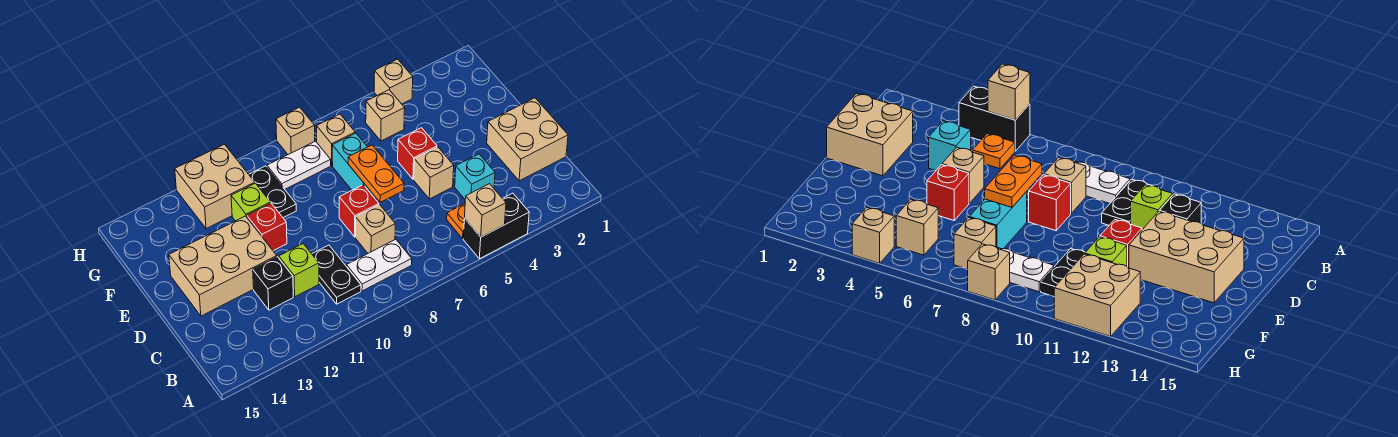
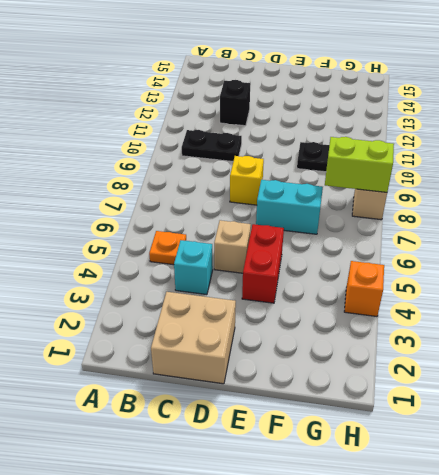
yellow 1x1 brick [230,156,264,205] -> red 1x1 brick [339,185,379,237]
red 1x2 brick [242,224,284,303] -> red 1x1 brick [398,128,437,179]
lime 1x2 brick [325,137,394,192] -> none
orange 1x1 brick [344,261,384,316] -> tan 1x1 brick [374,59,413,104]
none -> black 1x2 brick [463,193,529,259]
none -> white 1x2 plate [347,239,412,291]
none -> tan 1x1 brick [356,205,395,253]

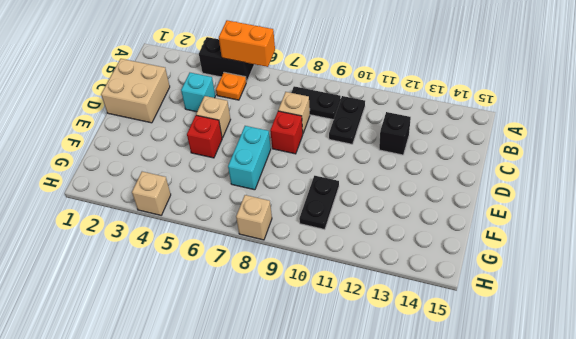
orange 1x2 brick [219,20,275,67] -> tan 1x1 brick [465,184,506,237]
black 1x2 plate [291,86,341,120] -> white 1x2 plate [347,239,412,291]
none -> lime 1x1 brick [279,244,319,297]
none -> tan 2x3 brick [169,216,277,316]
none -> red 1x1 brick [247,203,287,251]

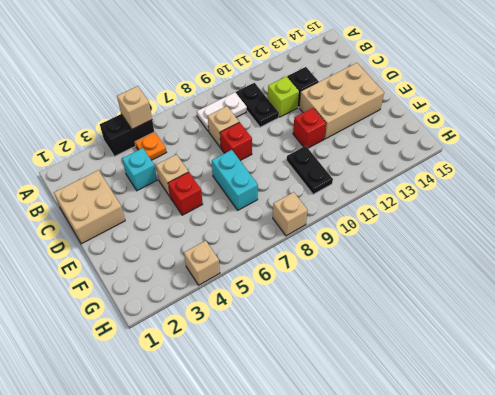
none -> lime 1x1 brick [231,183,271,221]
none -> tan 1x1 brick [366,90,405,141]
none -> tan 1x1 brick [317,114,355,165]

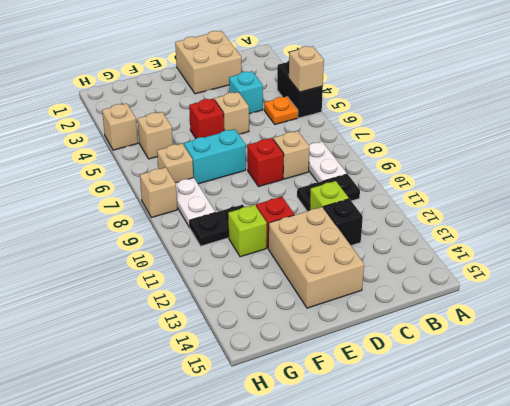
none -> tan 2x2 brick [175,144,255,229]
none -> orange 1x2 plate [348,145,404,202]

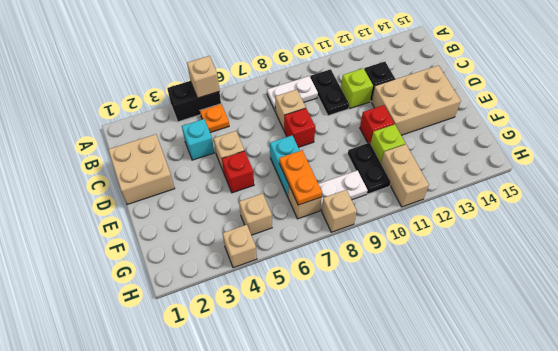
orange 1x2 plate [279,150,322,205] -> orange 1x2 plate moved to [348,145,404,202]
tan 1x2 brick [381,144,429,207] -> tan 2x2 brick [175,144,255,229]

